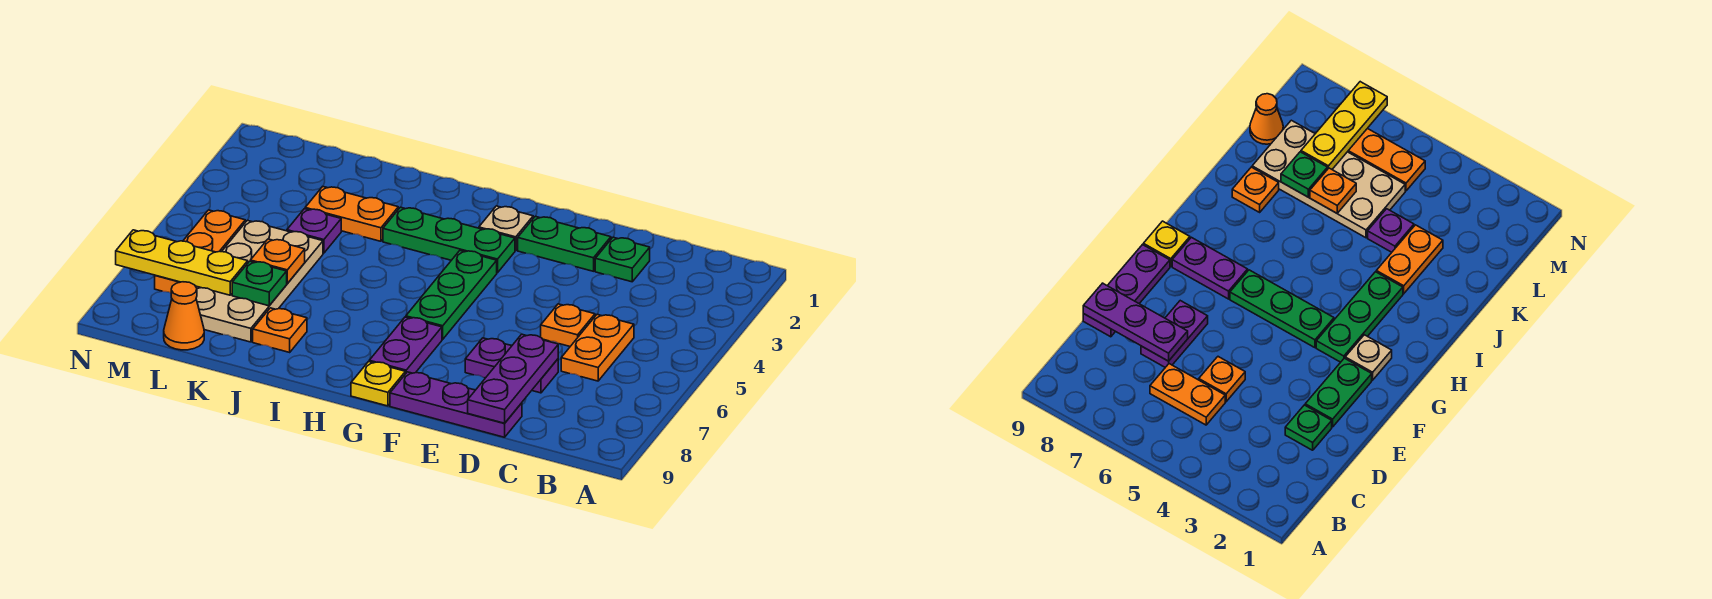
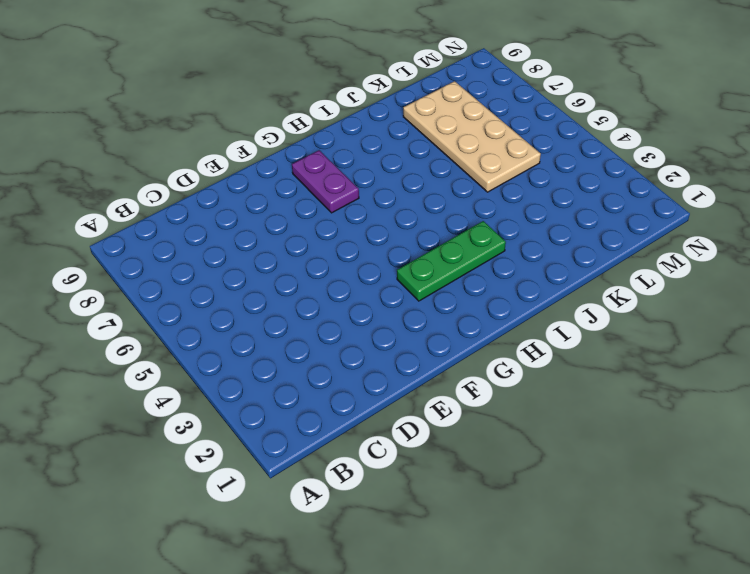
none -> orange 1x2 plate [561,314,634,381]
none -> green 1x1 plate [595,237,650,282]
none -> orange 1x1 plate [541,304,595,346]

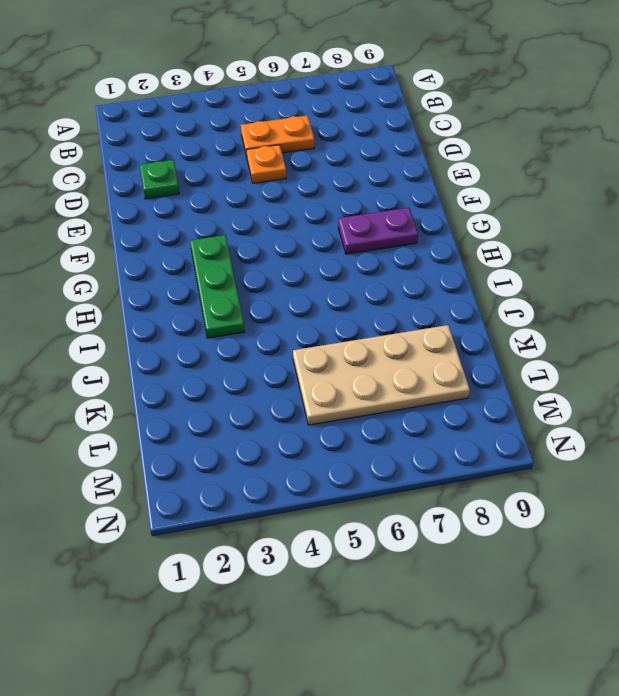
none -> purple 1x2 plate [465,338,558,393]
none -> purple 1x3 plate [390,372,522,437]
none -> green 1x2 plate [518,216,611,271]

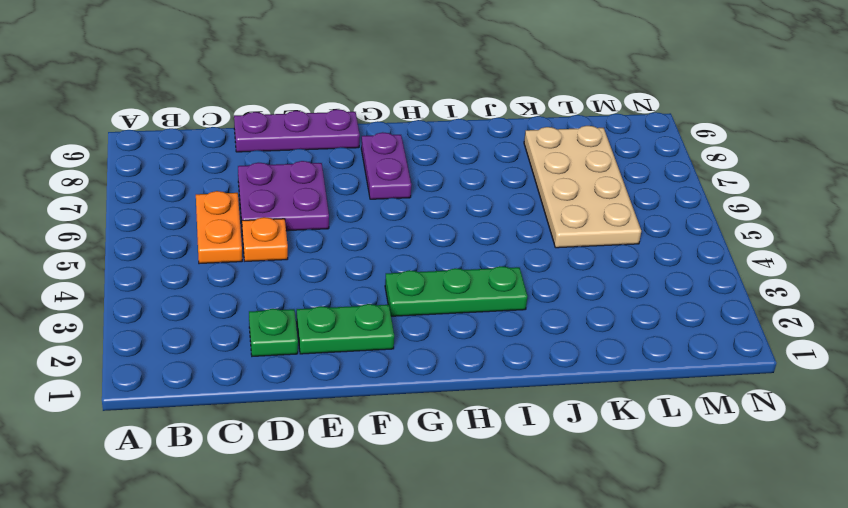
purple 2x2 plate [238,161,329,231] -> purple 1x2 plate [465,338,558,393]
none -> tan 1x1 plate [479,206,533,251]
none -> green 1x3 plate [406,251,497,339]
none -> yellow 1x1 plate [351,361,405,406]

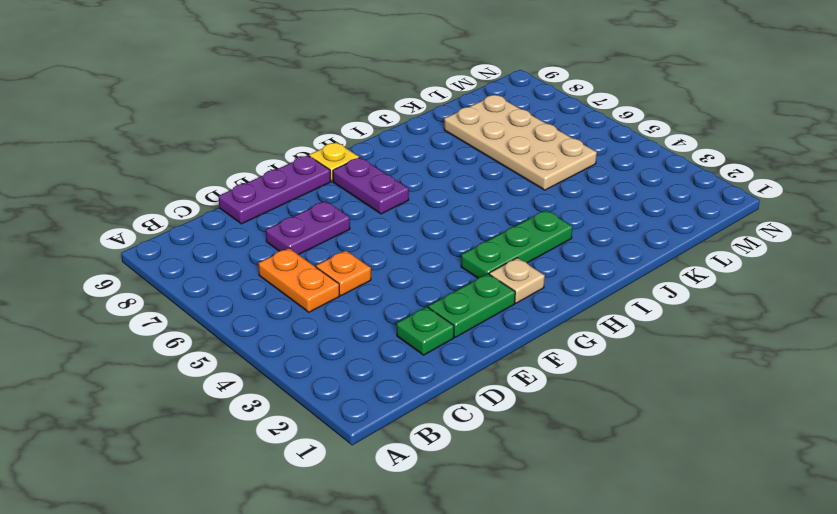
none -> green 1x3 plate [406,251,497,339]
none -> orange 1x2 plate [305,187,398,241]
none -> orange 1x1 plate [253,308,307,352]

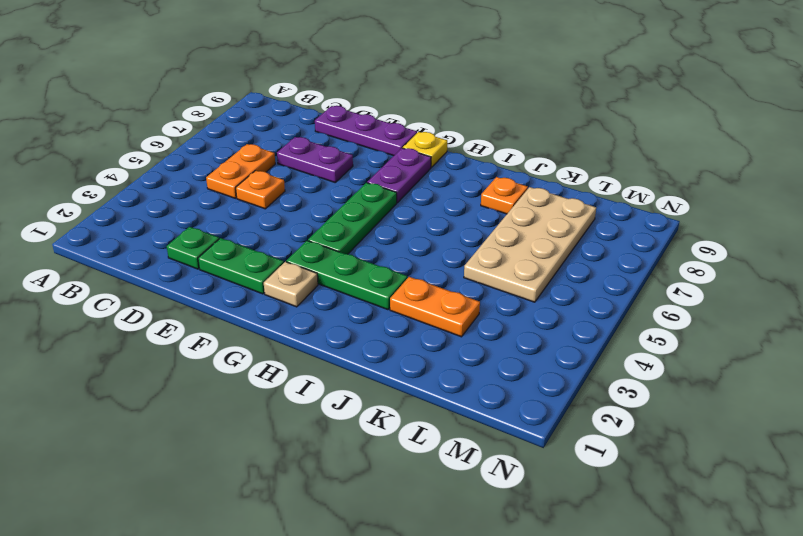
none -> purple 1x1 plate [287,209,341,253]
none -> orange 1x1 cone [164,282,204,350]
none -> orange 1x3 plate [155,210,245,293]

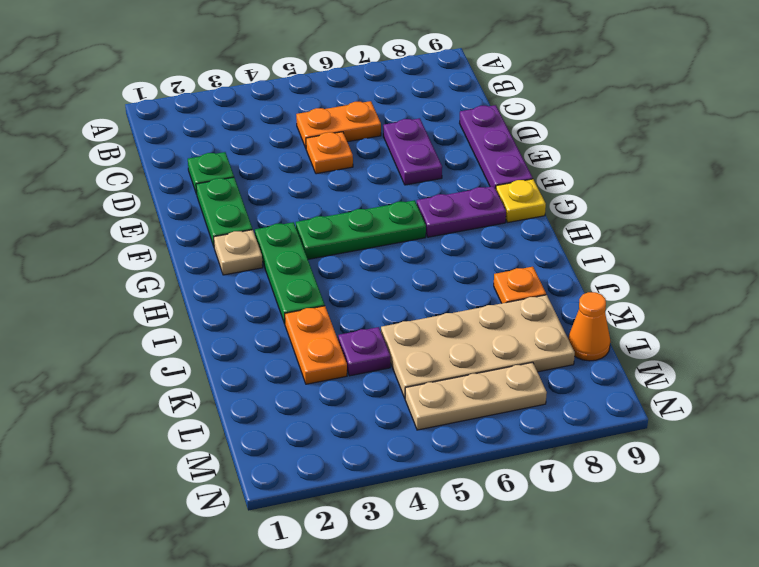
tan 1x3 plate [405,362,547,430] -> orange 1x3 plate [155,210,245,293]
none -> purple 1x3 plate [468,334,558,423]
none -> orange 1x1 plate [250,239,305,284]
none -> green 1x1 plate [232,261,287,306]

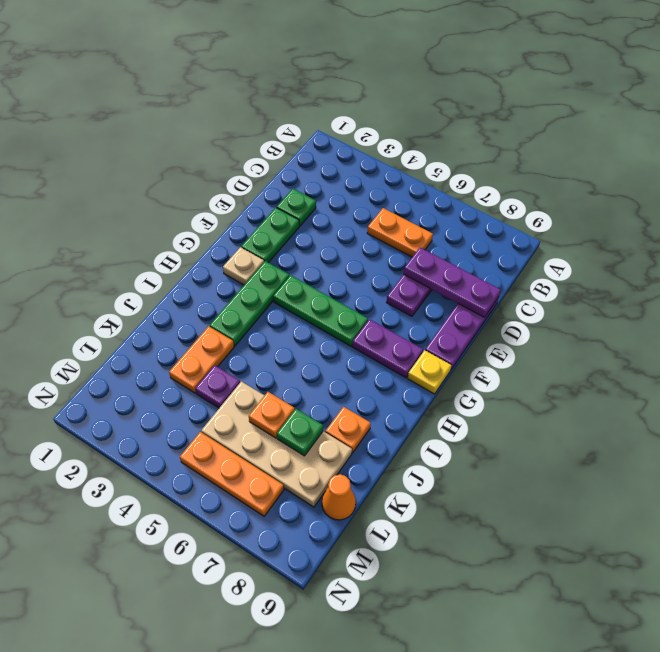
none -> orange 1x1 plate [541,304,595,346]
none -> yellow 1x3 plate [116,230,248,295]

